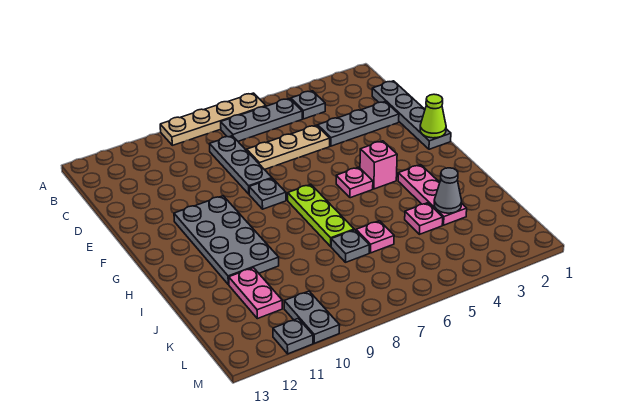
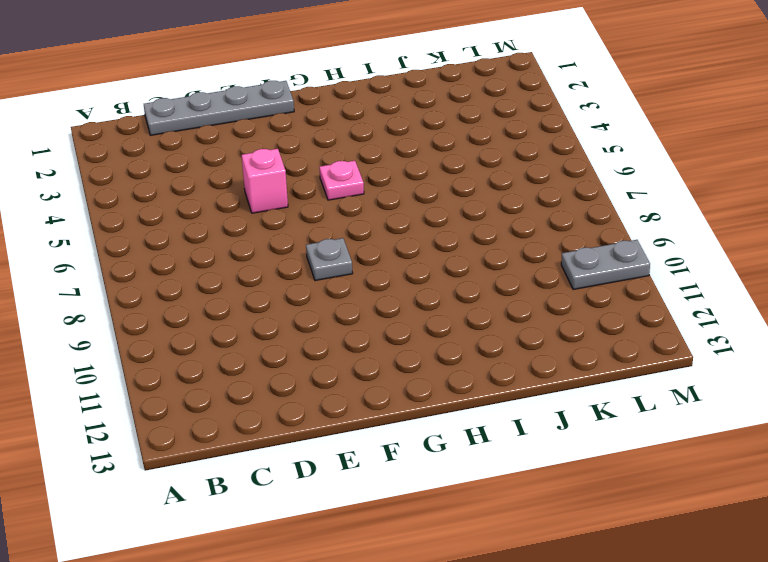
pink 1x1 brick [242,149,288,213] -> pink 1x1 brick moved to [360,141,397,189]
none -> tan 1x4 plate [160,93,266,145]
none -> grey 1x1 plate [291,91,325,119]
none -> grey 1x3 plate [221,99,302,141]

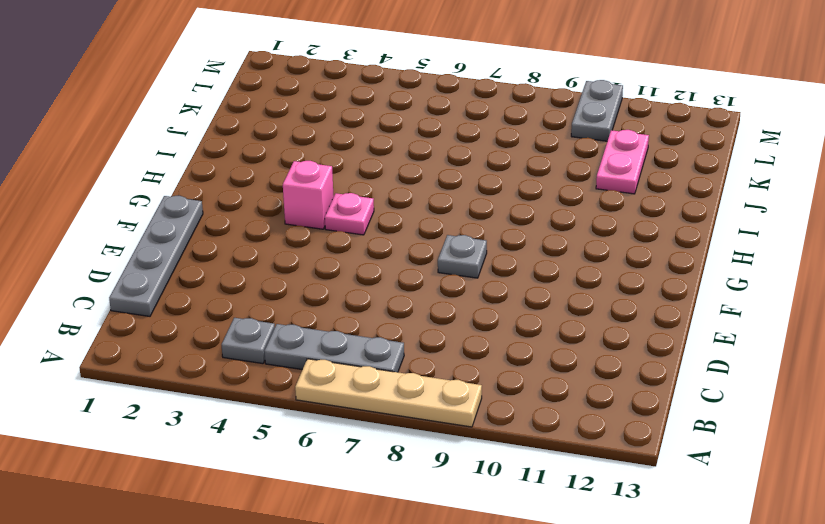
none -> grey 1x3 plate [210,136,272,194]
none -> grey 1x3 plate [318,102,399,146]
none -> tan 1x3 plate [246,125,330,170]

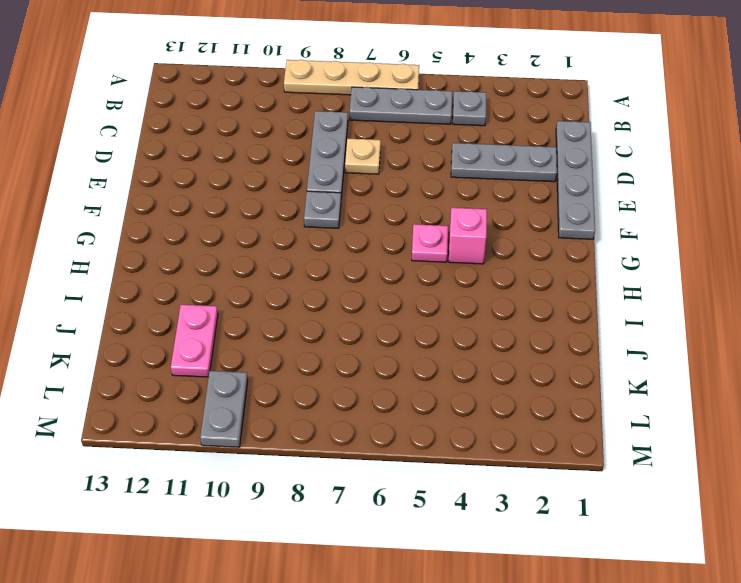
tan 1x1 plate [345,139,381,174] -> tan 1x3 plate [246,125,330,170]
none -> grey 2x4 plate [174,196,279,285]
none -> lime 1x3 plate [288,184,354,246]
none -> pink 1x3 plate [398,165,467,225]

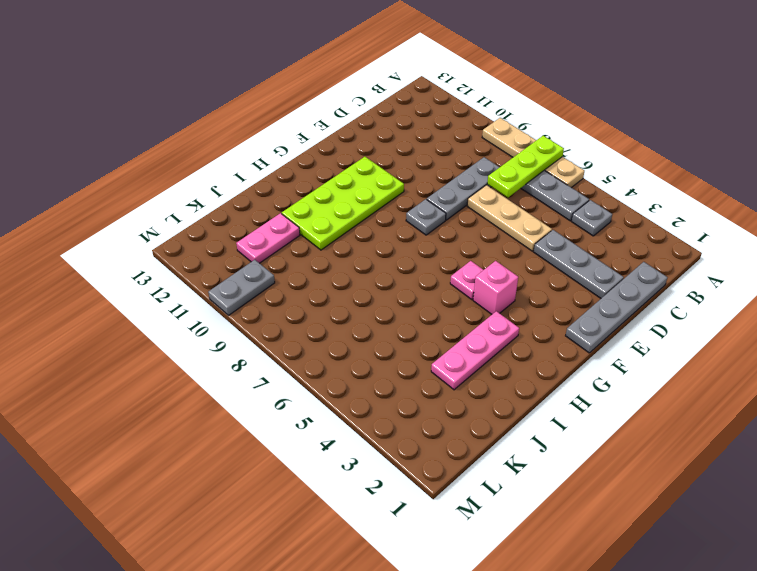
lime 1x3 plate [487,136,564,197] -> lime 1x3 plate moved to [288,184,354,246]
lime 2x4 plate [282,157,404,250] -> grey 2x4 plate [174,196,279,285]
none -> pink 1x1 plate [405,203,443,234]
none -> pink 1x1 plate [356,221,394,253]
none -> grey 1x1 plate [331,230,369,262]

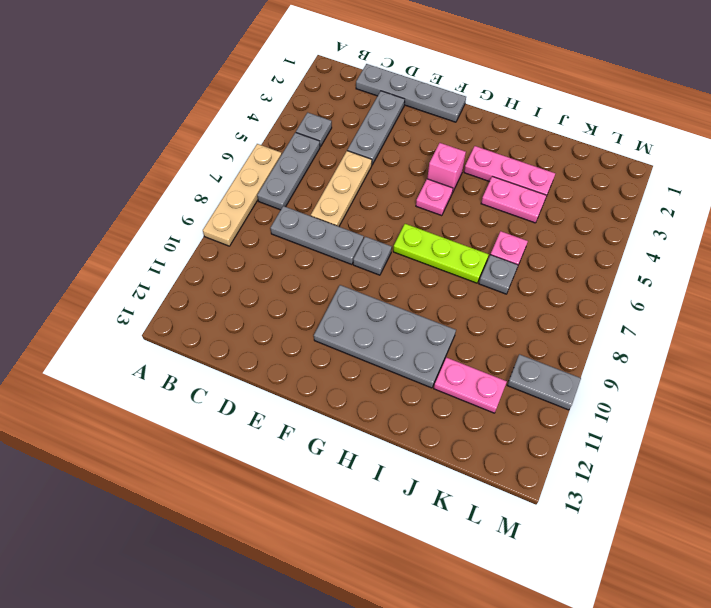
pink 1x2 plate [481,176,547,223] -> pink 1x1 plate [405,203,443,234]
none -> grey 1x1 plate [273,319,313,354]
none -> lime 1x1 cone [420,94,446,138]
none -> grey 1x1 cone [434,168,462,213]

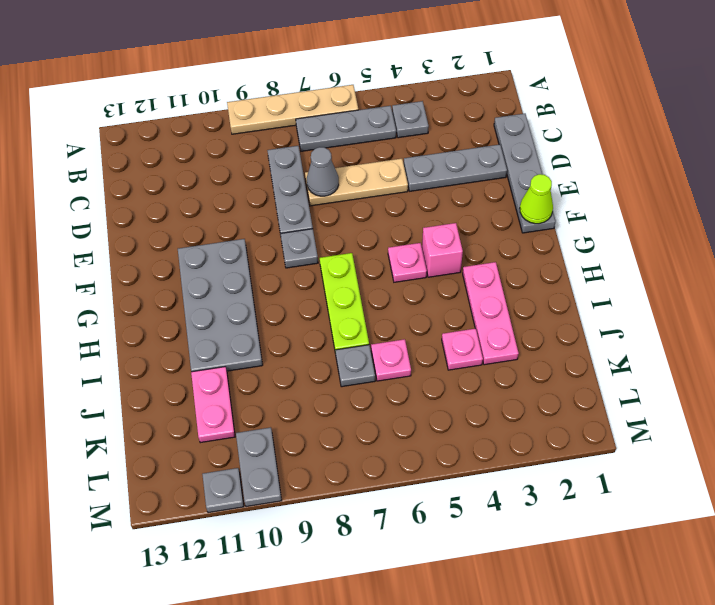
grey 1x1 cone [307,147,339,196] -> grey 1x1 cone moved to [434,168,462,213]

